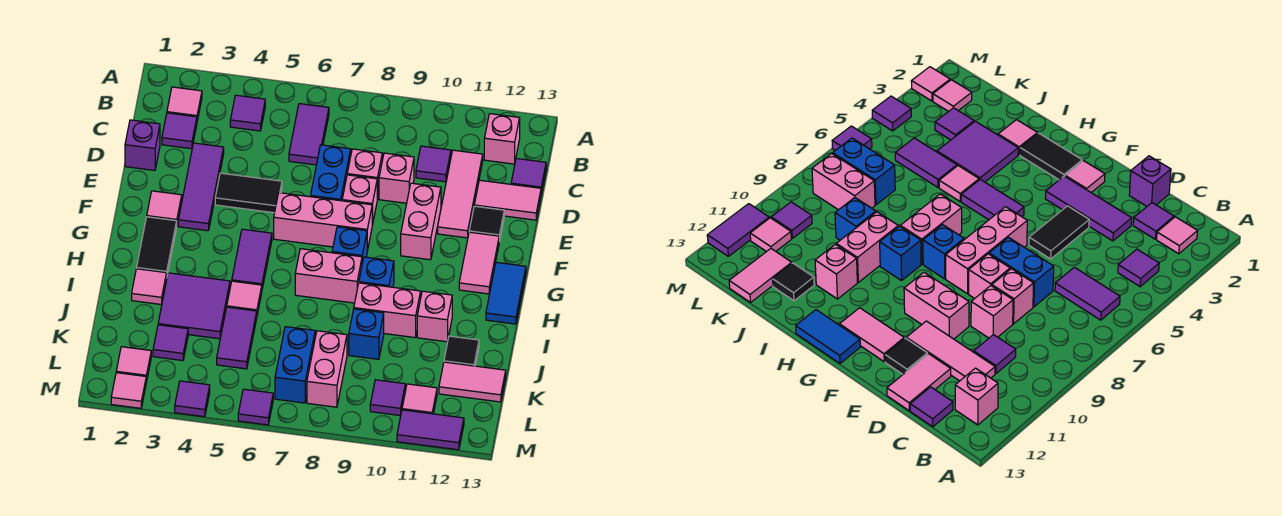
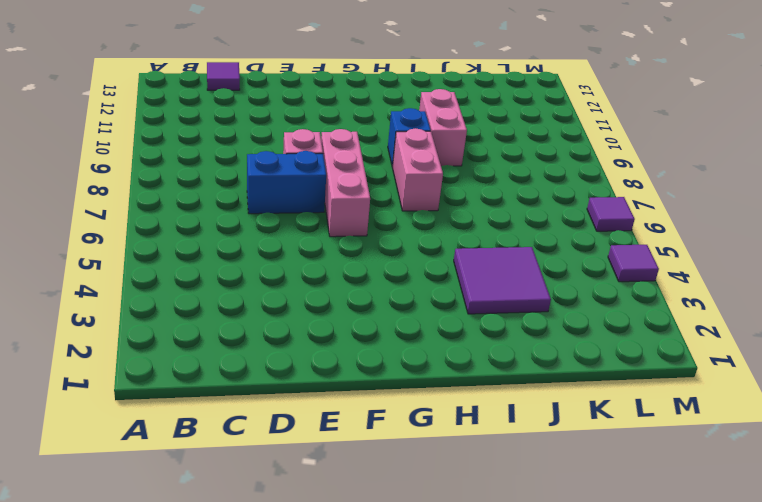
none -> pink 1x1 tile [167,87,202,121]
none -> purple 1x1 tile [230,95,265,131]
none -> purple 1x2 tile [289,104,329,165]
none -> pink 1x1 brick [484,114,520,164]

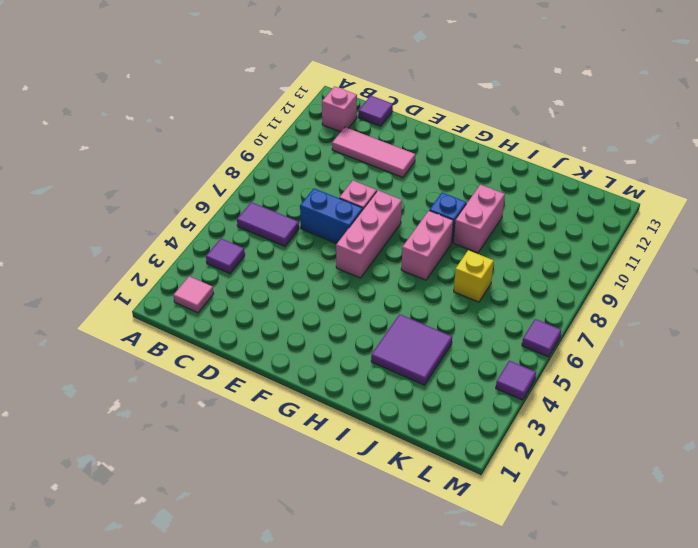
yellow 1x1 brick [454,250,494,302] -> none
none -> purple 1x1 tile [162,113,197,149]
none -> purple 1x1 tile [416,146,451,182]
none -> purple 1x1 brick [125,120,160,170]
none -> purple 1x3 tile [178,143,224,231]

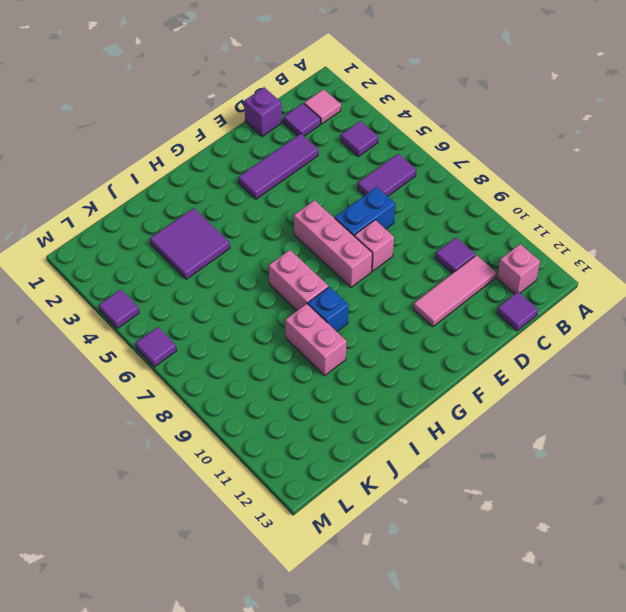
none -> pink 1x1 brick [347,149,382,199]
none -> pink 1x1 brick [379,153,414,203]
none -> pink 1x2 tile [474,180,541,220]
none -> black 1x2 tile [215,173,282,213]

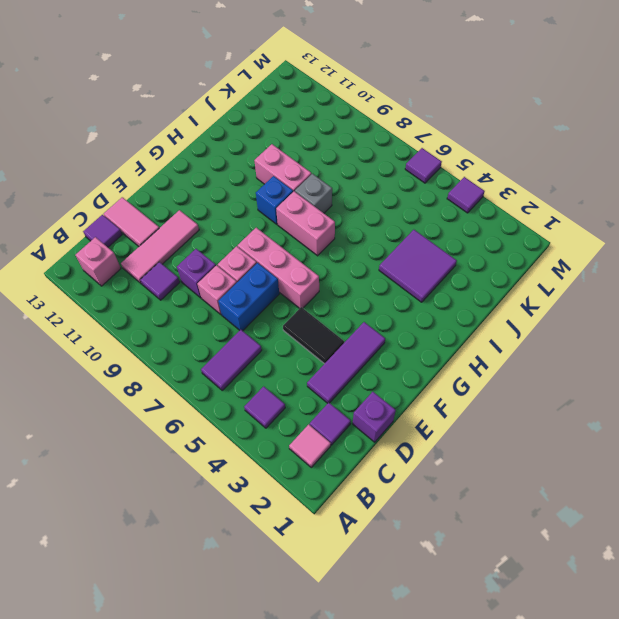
purple 1x1 brick [177,249,216,298] -> pink 1x1 brick [379,153,414,203]
grey 1x1 brick [295,174,332,213] -> none
none -> pink 1x2 brick [401,183,441,260]
none -> black 1x1 tile [469,206,504,242]
none -> pink 1x1 tile [147,191,182,224]
none -> pink 1x2 tile [459,232,499,294]

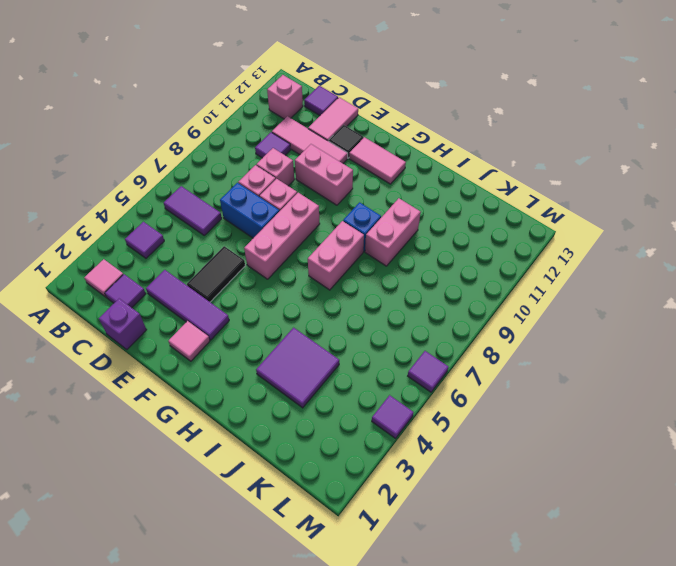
none -> black 1x2 tile [137,217,177,275]
none -> purple 1x2 tile [232,229,272,289]
none -> blue 1x1 brick [332,227,367,263]
none -> blue 1x2 tile [486,262,526,324]

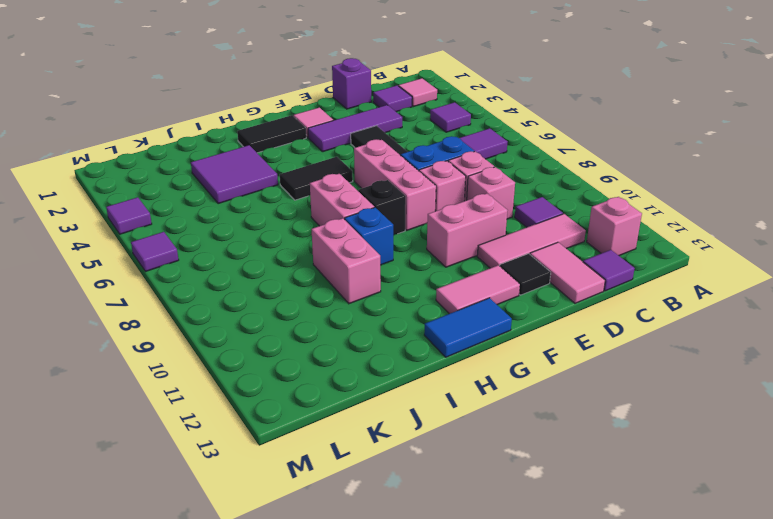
black 1x2 tile [280,157,353,200] -> purple 1x2 tile [232,229,272,289]
black 1x1 brick [358,180,406,235] -> blue 1x1 brick [332,227,367,263]
none -> pink 1x1 tile [132,269,167,304]
none -> pink 1x1 tile [227,281,262,314]
none -> pink 1x1 brick [417,291,452,342]
none -> purple 1x2 tile [217,307,257,369]

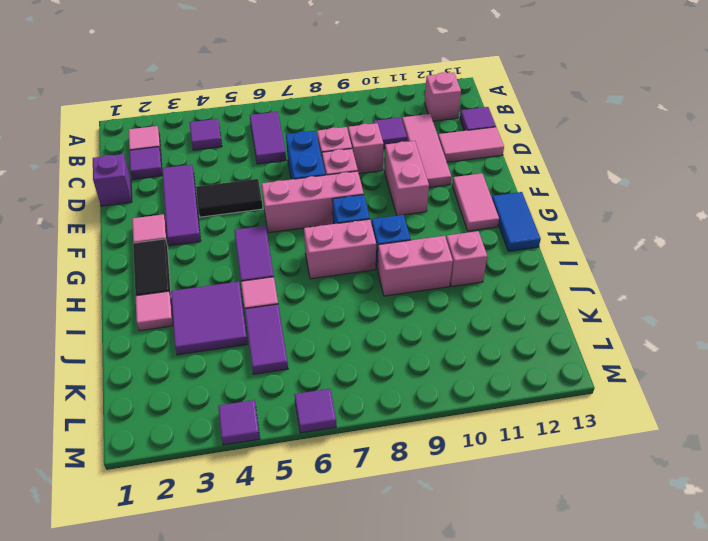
none -> black 1x1 tile [469,206,504,242]
none -> blue 1x1 brick [349,309,384,359]
none -> black 1x1 tile [444,336,479,366]
none -> purple 1x1 tile [153,325,188,361]

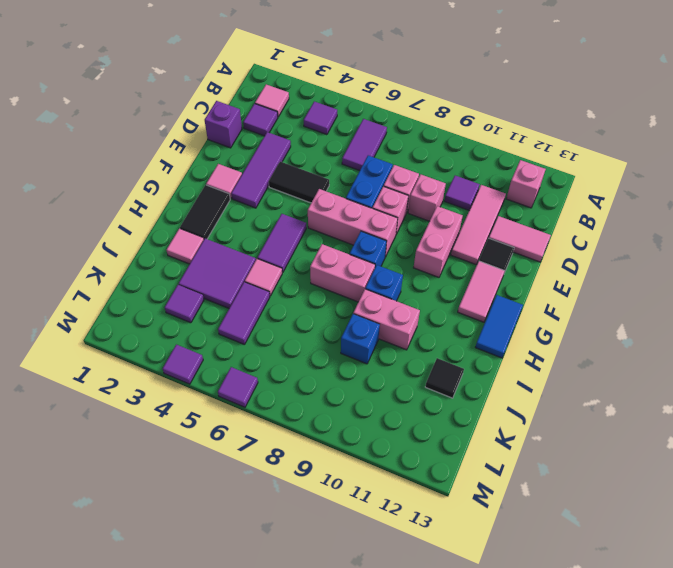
none -> purple 1x1 tile [511,159,546,193]
none -> pink 1x1 brick [417,291,452,342]
none -> blue 1x2 brick [275,327,315,403]
none -> pink 1x2 brick [307,331,347,407]

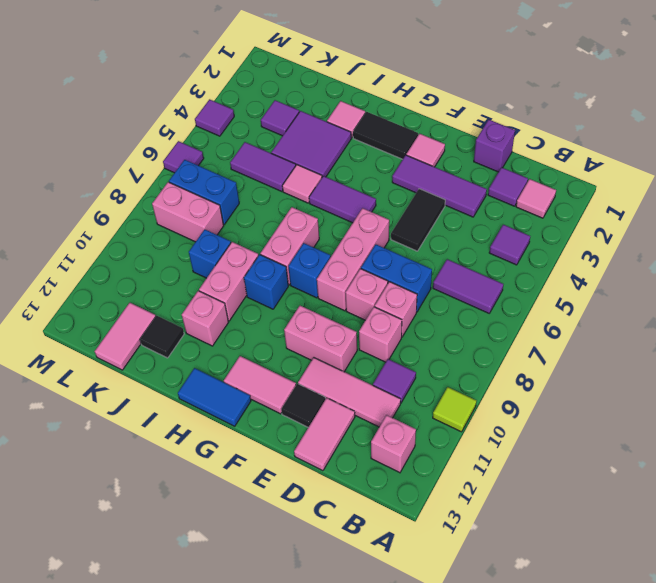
lime 1x1 tile [433,387,476,432] -> none
none -> purple 1x1 tile [511,159,546,193]
none -> pink 1x1 tile [116,347,151,382]
none -> purple 1x1 tile [370,380,405,416]
none -> pink 1x1 tile [402,384,437,414]

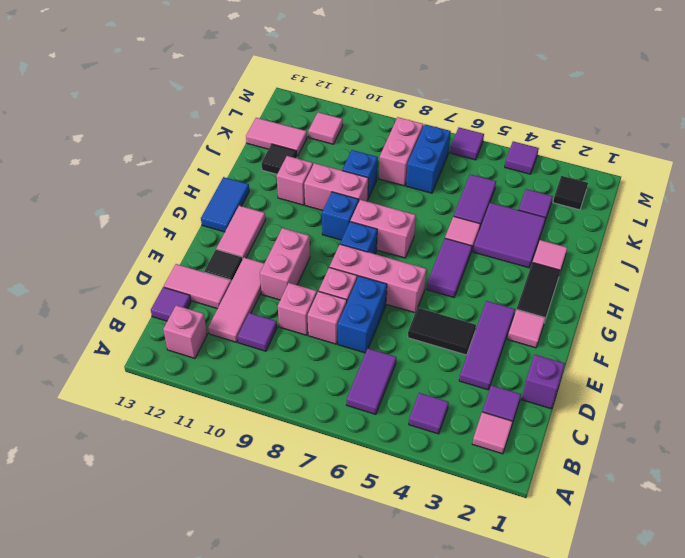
black 1x1 tile [553,176,588,210] -> pink 1x1 tile [116,347,151,382]
none -> purple 1x1 tile [370,380,405,416]
none -> pink 1x1 tile [111,373,146,408]
none -> purple 1x2 tile [397,410,464,450]

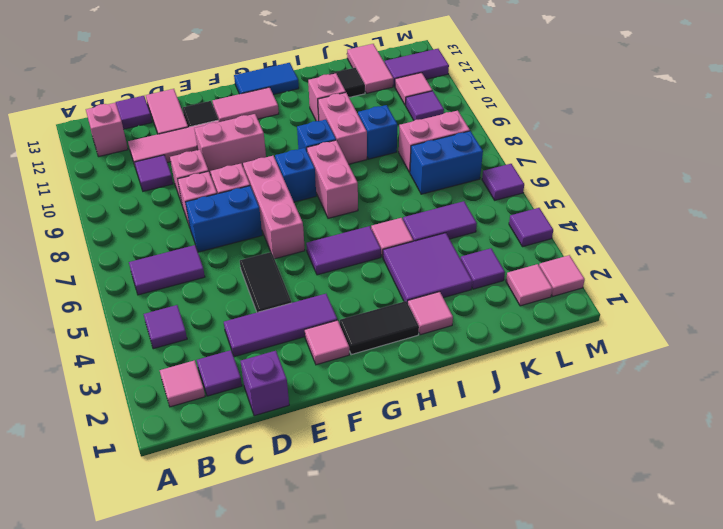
purple 1x2 tile [385,49,449,87] -> purple 1x2 tile turned to [397,410,464,450]

